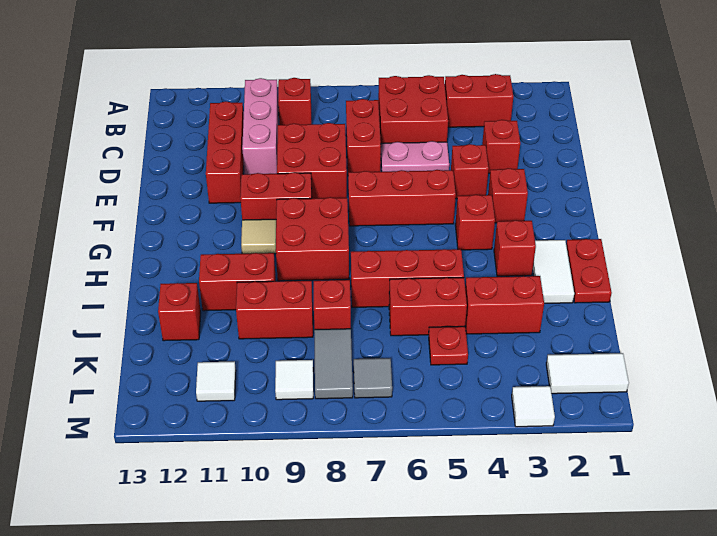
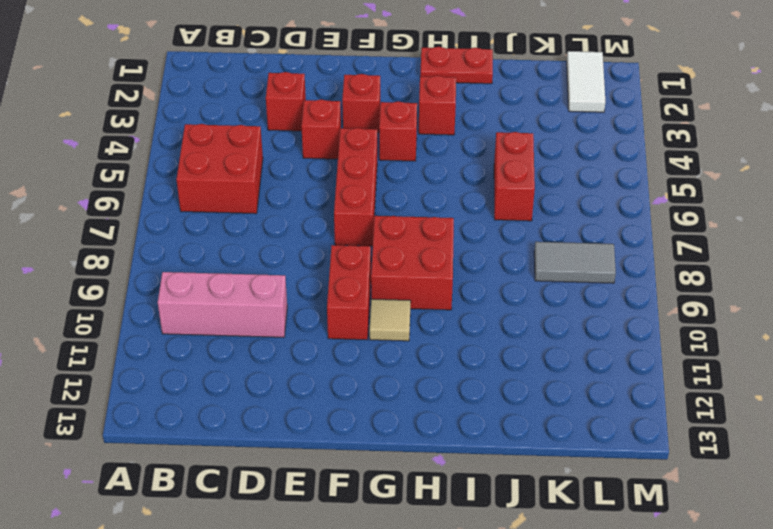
none -> red 1x2 brick [445,74,513,127]
none -> red 1x1 brick [278,78,311,125]
none -> red 1x2 brick [346,99,381,173]
none -> red 1x3 brick [206,101,244,203]

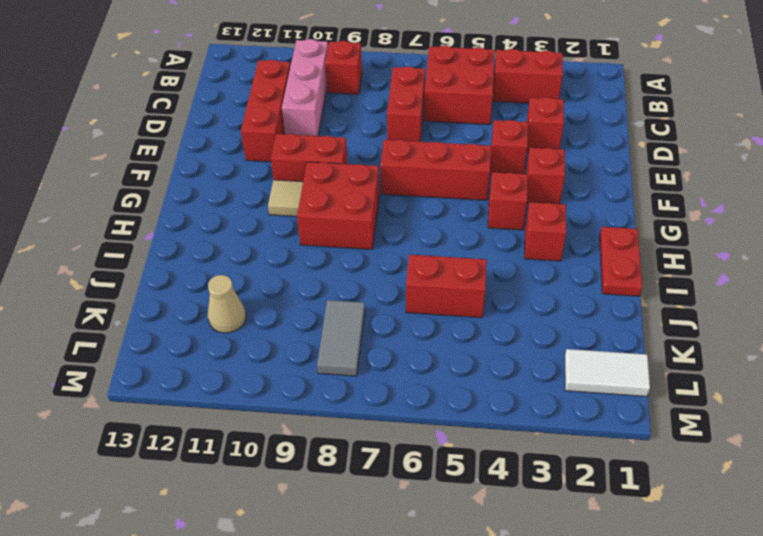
tan 1x1 cone [208,275,246,333] -> none
none -> pink 1x2 plate [381,141,449,172]
none -> red 2x2 brick [277,123,347,199]
none -> white 1x2 tile [533,240,574,303]
none -> red 1x3 brick [351,249,464,307]

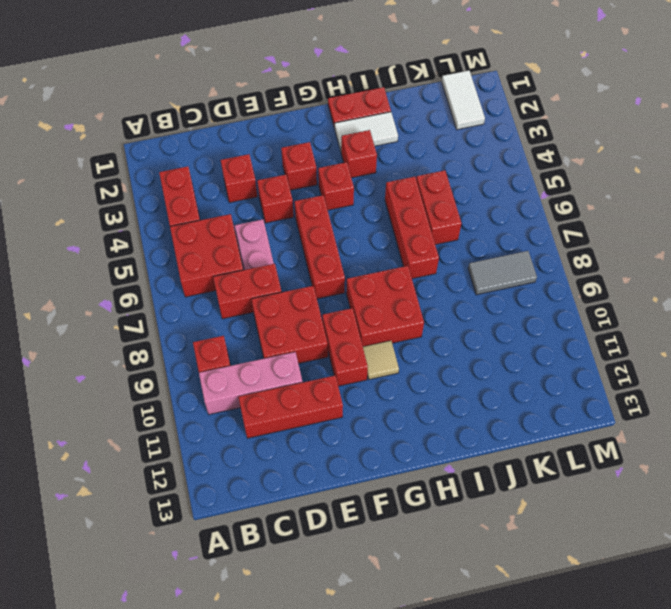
none -> red 1x2 brick [199,253,276,311]
none -> red 1x2 brick [465,276,544,334]
none -> red 1x1 brick [314,280,351,329]
none -> red 1x2 brick [236,281,313,339]

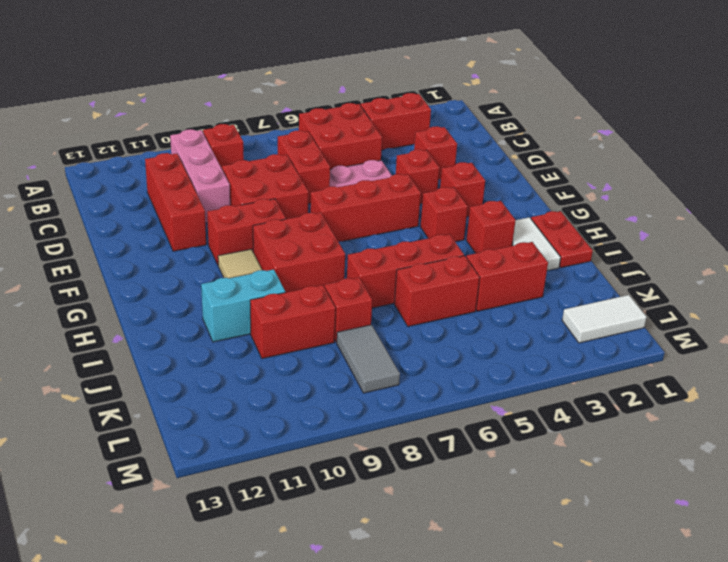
cyan 1x2 brick [201,269,285,342] -> red 1x2 brick [199,253,276,311]
none -> red 1x1 brick [158,283,201,341]
none -> red 1x1 plate [429,326,468,365]
none -> grey 1x1 tile [354,358,392,398]
none -> white 1x1 tile [275,360,313,400]

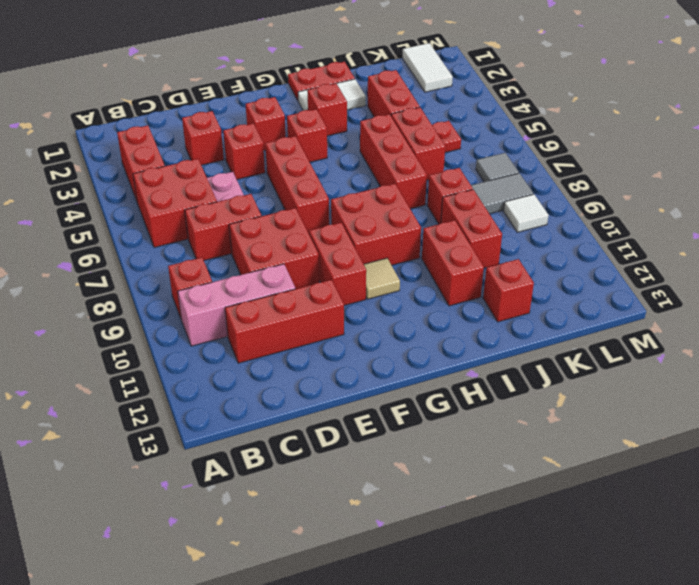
none -> white 1x1 tile [196,361,236,401]
none -> white 1x1 tile [512,386,555,427]

